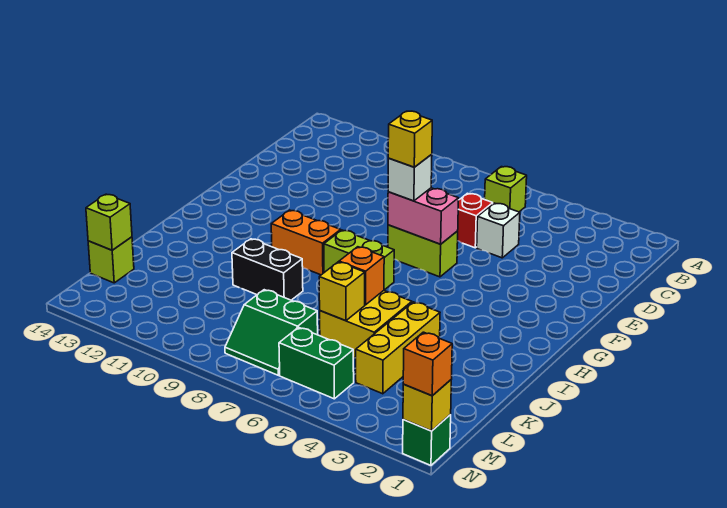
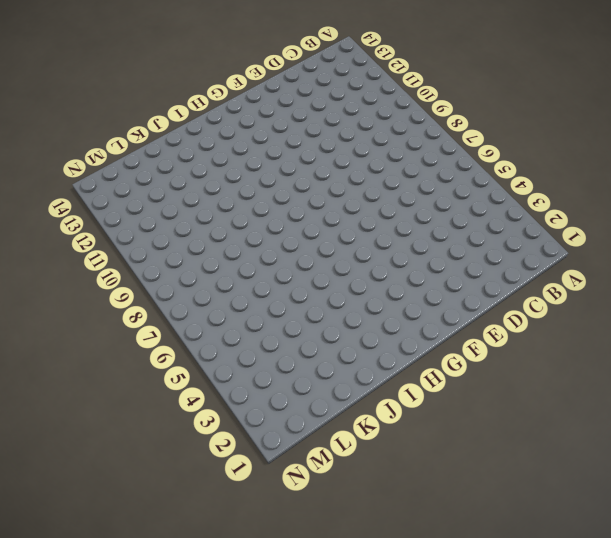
none -> lime 1x1 brick [485,167,527,212]
none -> white 1x1 brick [477,203,520,258]
none -> red 1x1 brick [458,193,493,248]

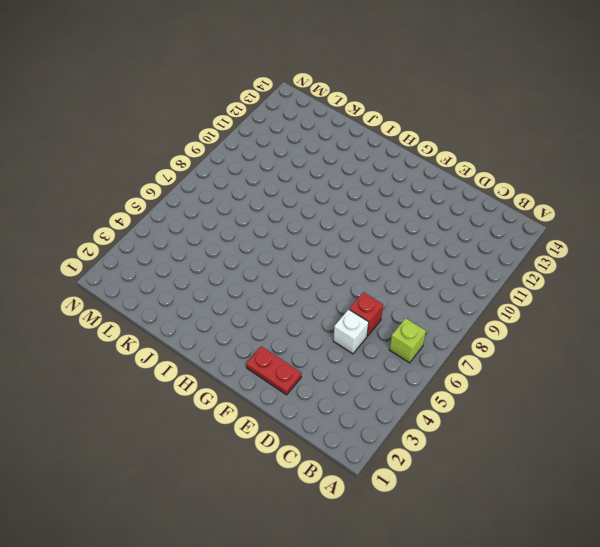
red 1x2 plate [246,346,302,395] -> none
none -> lime 1x2 brick [388,225,458,277]
none -> lime 1x2 brick [324,230,394,290]
none -> orange 1x2 brick [271,210,341,275]

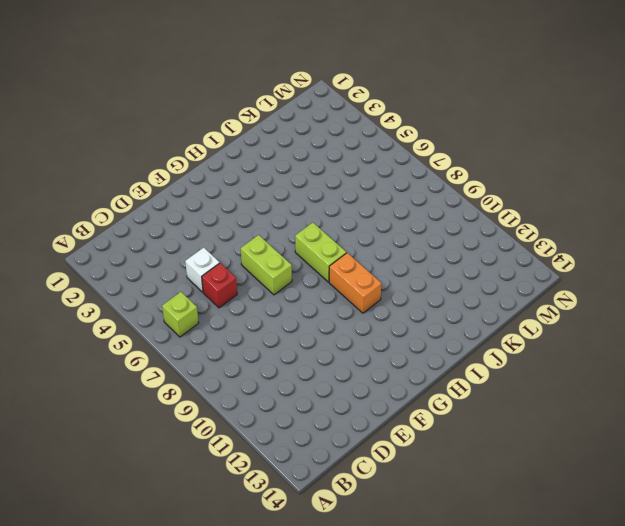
none -> yellow 1x3 brick [356,302,440,394]
none -> yellow 2x2 brick [320,291,412,358]
none -> black 1x2 brick [232,239,303,300]

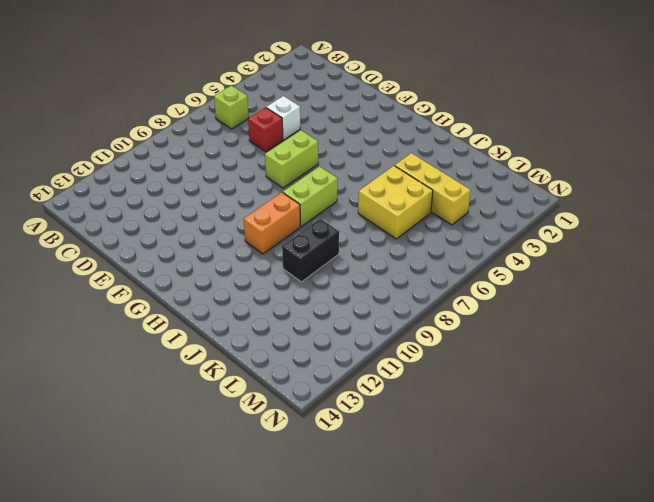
none -> green 2x2 slope [225,290,318,375]
none -> lime 1x1 brick [88,237,134,283]
none -> green 1x2 brick [279,327,354,399]

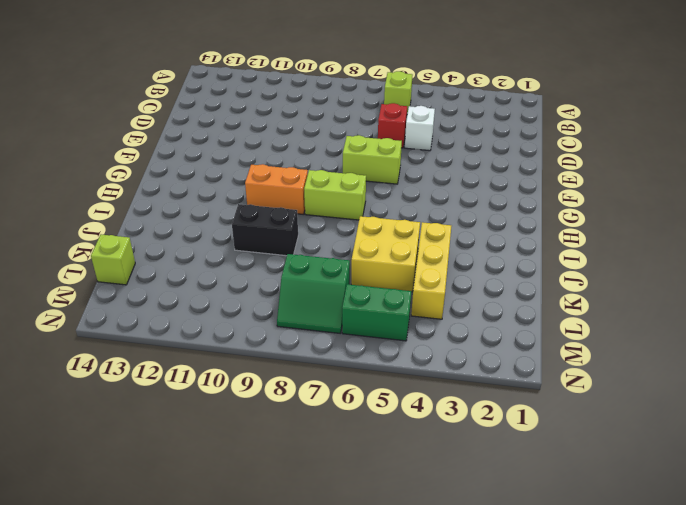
none -> green 1x1 brick [403,415,451,465]
none -> pink 1x2 brick [388,188,459,244]
none -> orange 1x1 brick [339,247,384,305]

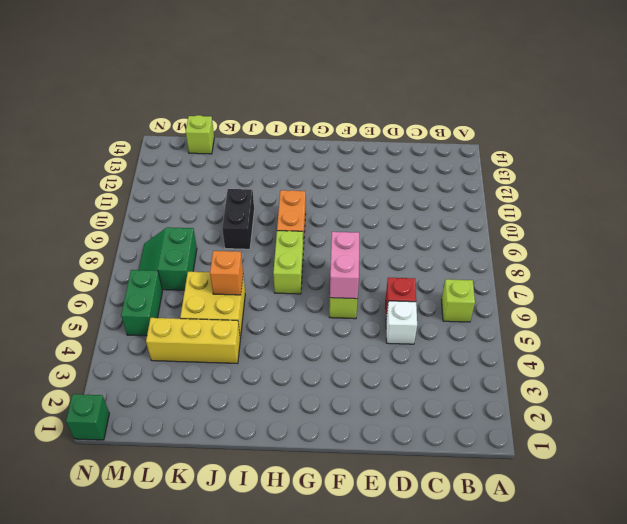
none -> yellow 1x1 brick [319,262,365,321]
none -> lime 1x1 brick [86,194,132,250]
none -> yellow 1x1 brick [403,380,451,431]

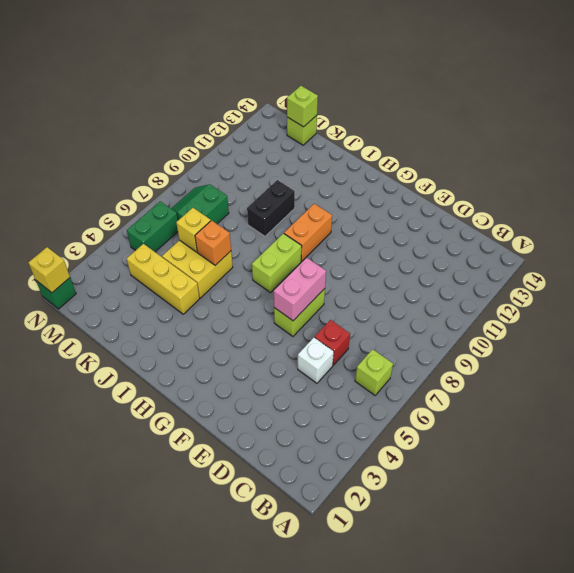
none -> white 1x1 brick [388,154,432,201]
none -> orange 1x1 brick [403,332,452,396]
none -> yellow 1x1 brick [388,111,432,167]

